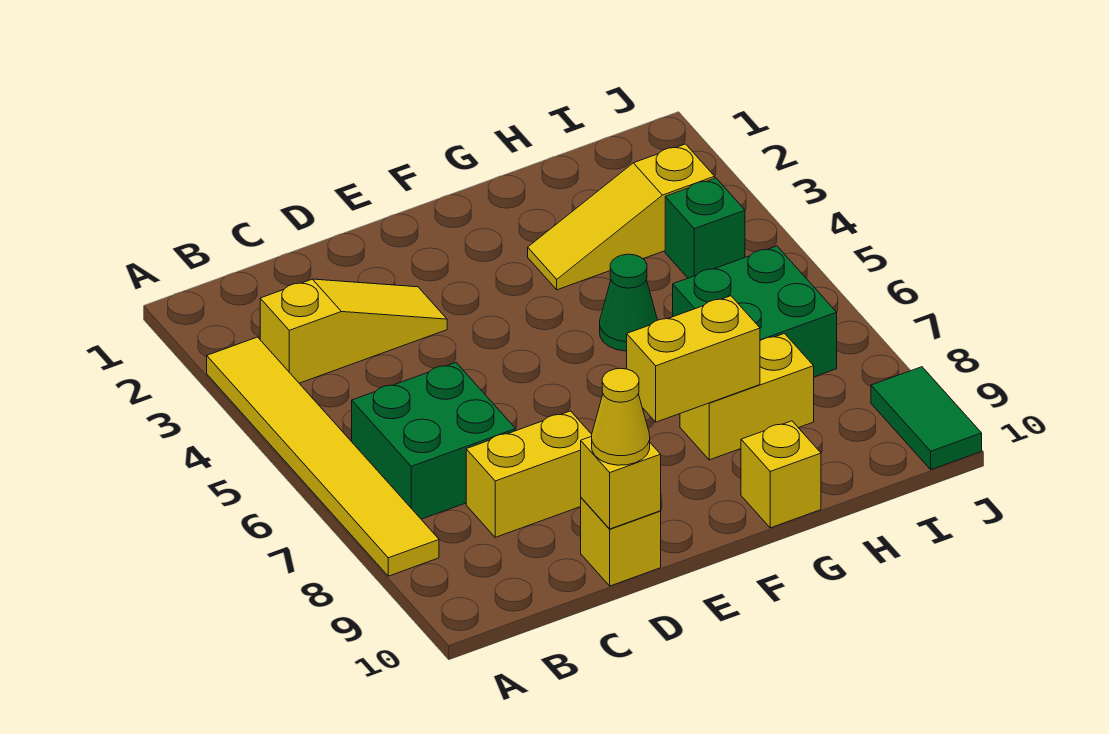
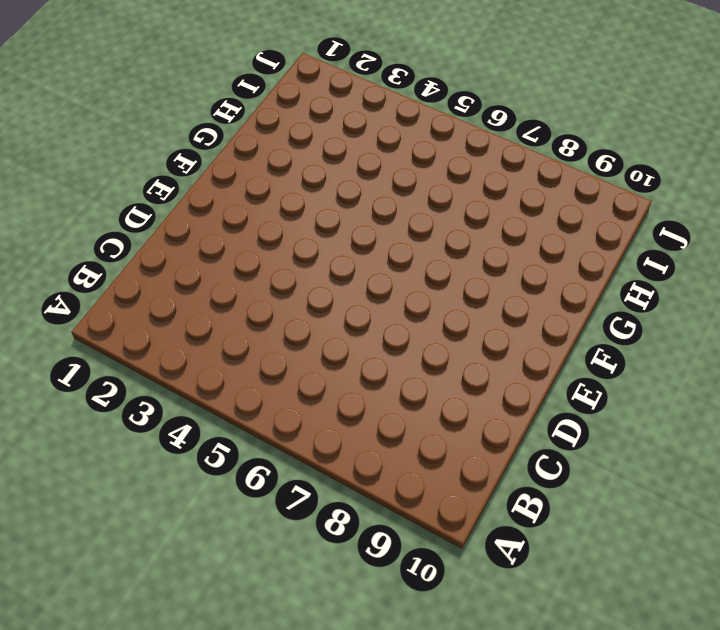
none -> yellow 1x6 tile [207,337,439,576]
none -> yellow 1x3 slope [260,279,447,383]
none -> green 2x2 brick [352,362,516,519]

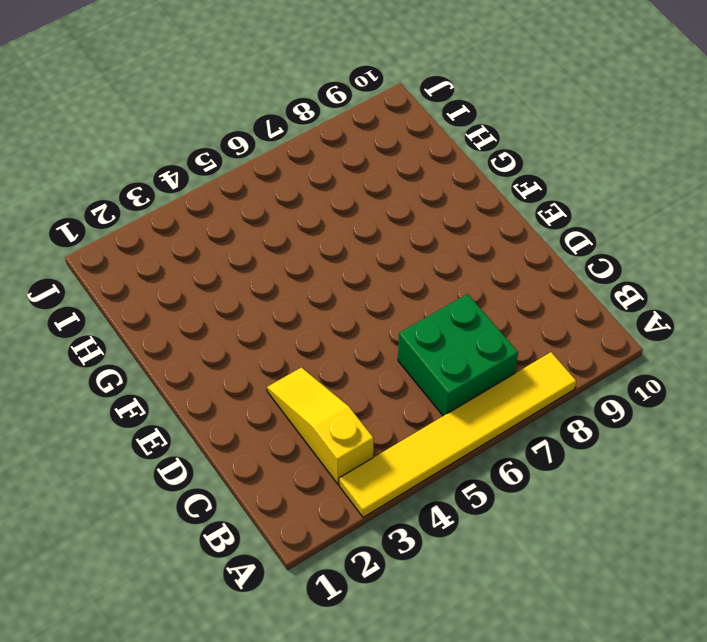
none -> yellow 1x2 brick [466,411,592,537]
none -> yellow 1x1 brick [581,498,661,586]
none -> yellow 1x3 slope [528,144,715,290]

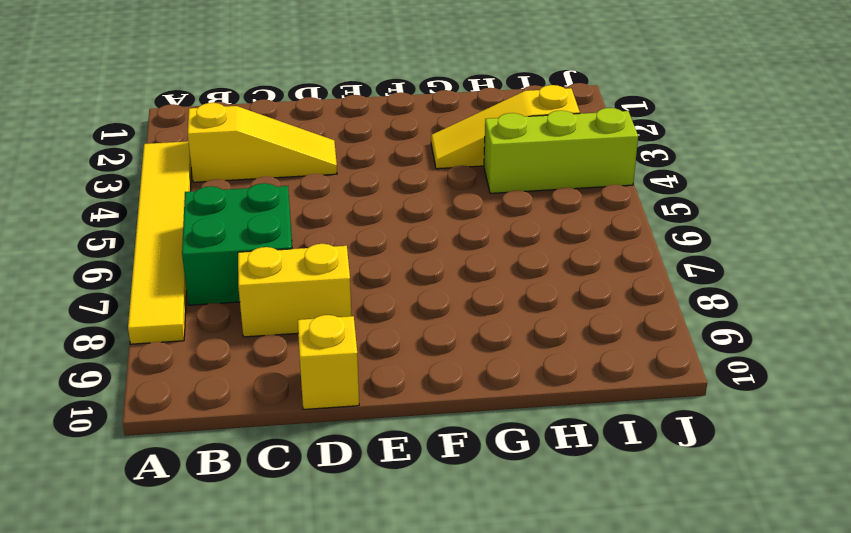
lime 1x3 brick [484,108,638,193] -> green 1x1 brick [665,178,745,278]
none -> green 1x1 cone [600,254,657,351]
none -> yellow 1x2 brick [680,334,814,460]
none -> yellow 1x1 brick [741,421,821,528]

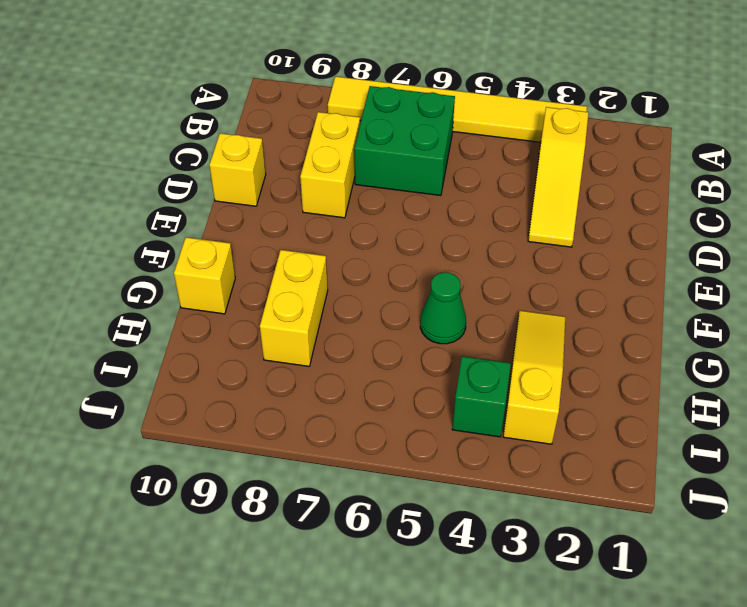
none -> green 2x2 brick [673,246,837,377]
none -> green 1x2 tile [871,367,982,470]
none -> yellow 1x1 brick [581,436,661,529]

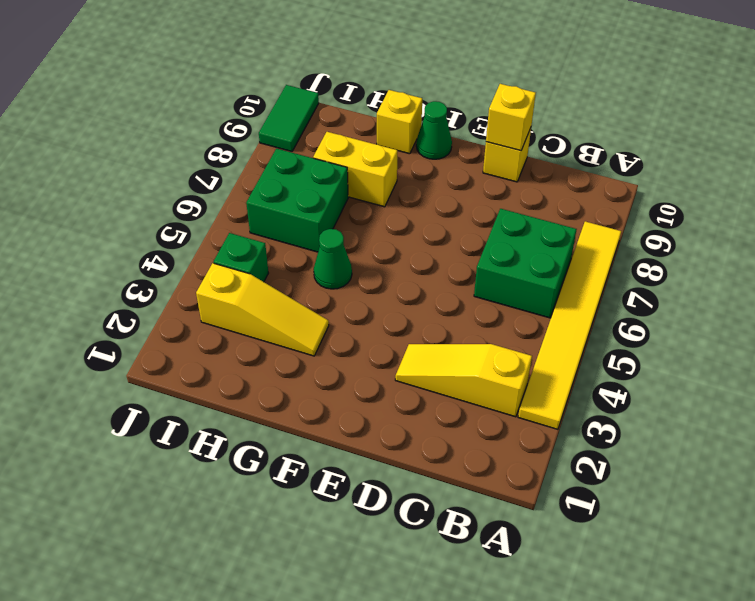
green 1x1 cone [416,101,452,159] -> none
none -> yellow 1x2 brick [466,411,592,537]
none -> yellow 1x2 brick [627,296,760,422]
none -> yellow 1x1 cone [592,368,650,465]

